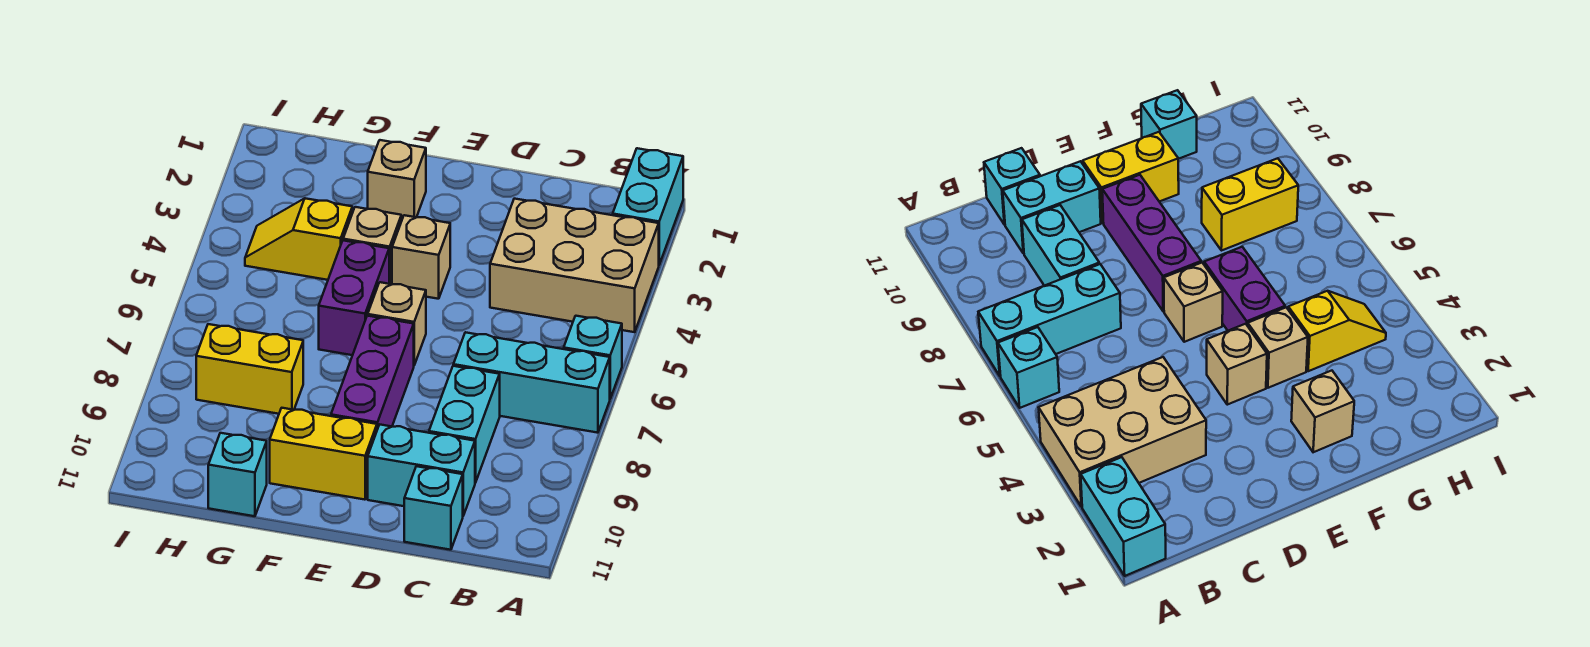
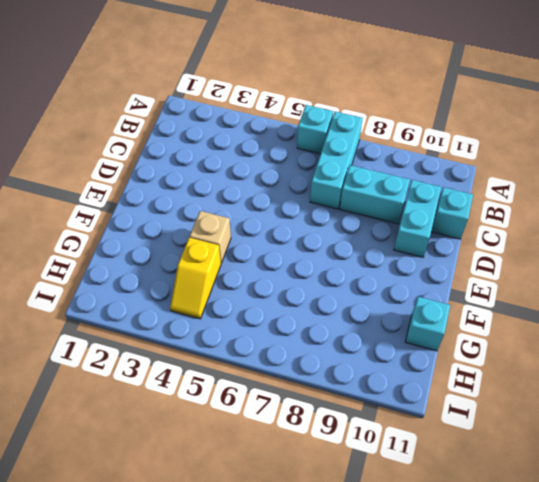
none -> cyan 1x2 brick [613,148,683,265]
none -> tan 2x3 brick [490,199,659,332]
none -> tan 1x1 brick [392,215,450,299]

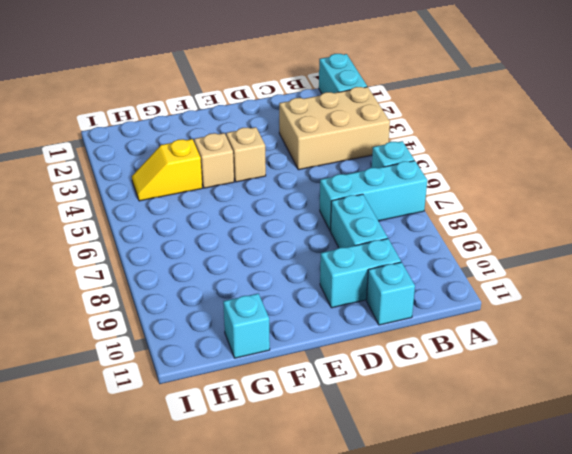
none -> tan 1x1 brick [368,282,426,365]
none -> purple 1x3 brick [331,316,414,430]
none -> yellow 1x2 brick [270,408,377,500]

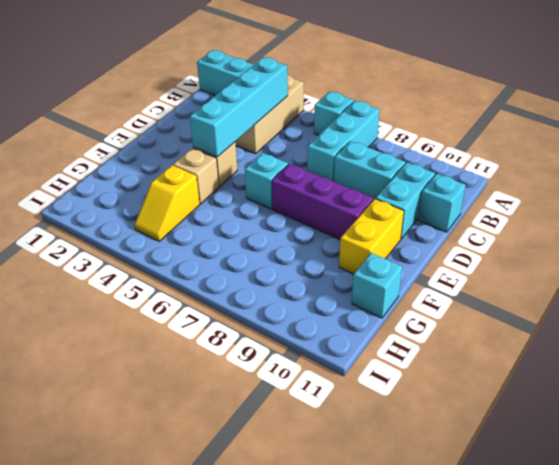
cyan 1x4 brick [190,57,288,157] -> none
cyan 1x1 brick [245,153,288,209] -> tan 1x1 brick [368,282,426,365]
none -> tan 1x1 brick [368,140,426,221]
none -> purple 1x2 brick [319,240,389,355]
none -> yellow 1x2 brick [196,324,303,414]

